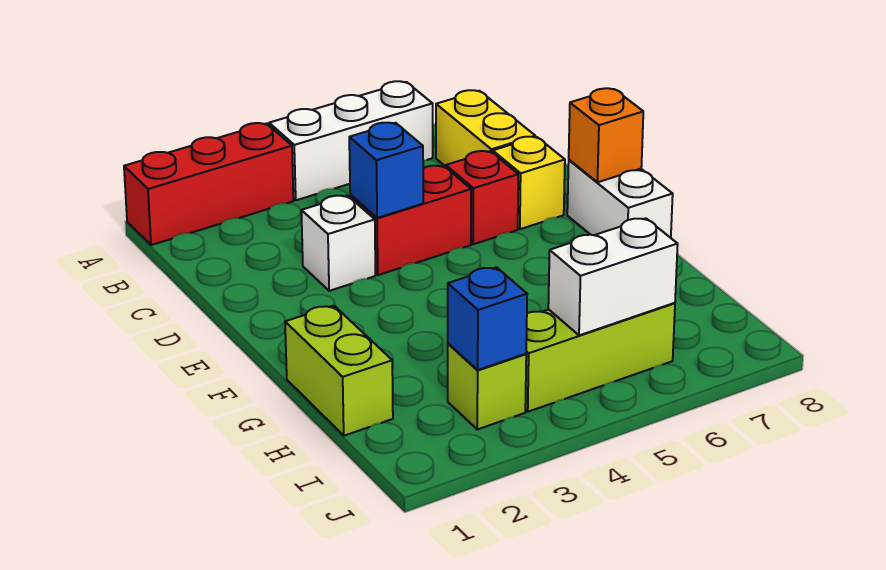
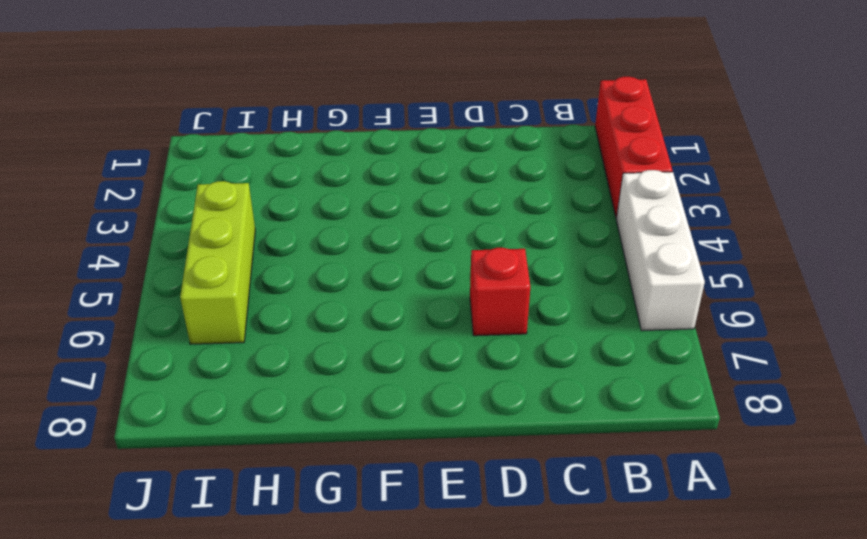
none -> yellow 1x2 brick [436,90,535,167]
none -> white 1x1 brick [301,196,375,291]
none -> red 1x2 brick [350,166,471,275]

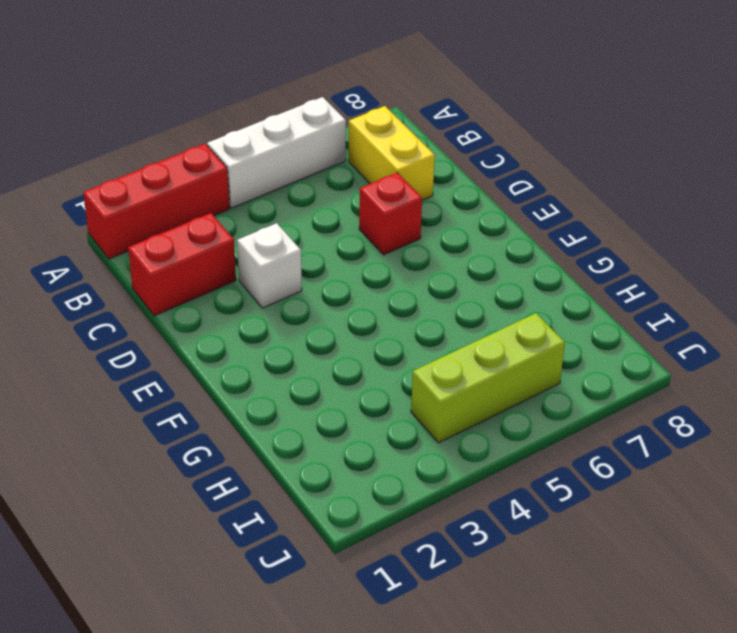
red 1x2 brick [128,213,236,316] -> red 1x2 brick moved to [350,166,471,275]
none -> yellow 1x1 brick [493,137,565,229]
none -> white 1x2 brick [567,160,673,238]
none -> lime 1x2 brick [285,306,393,436]

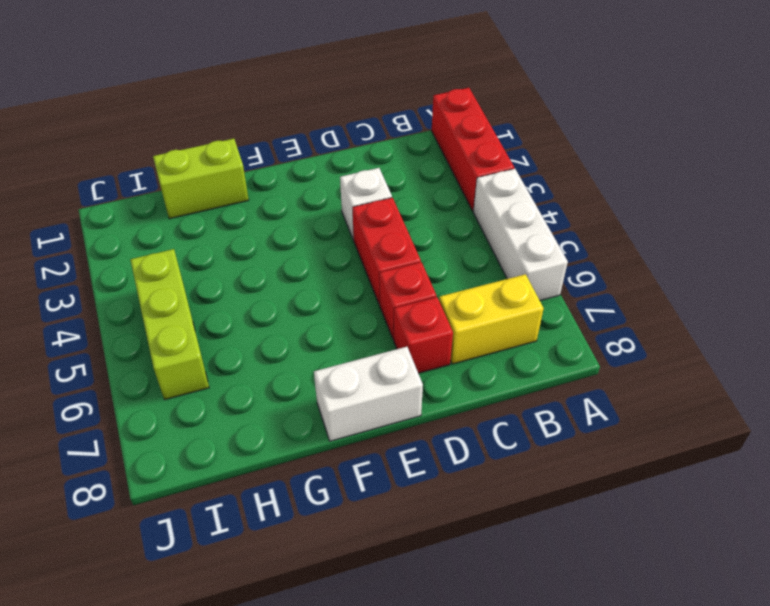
red 1x1 brick [394,297,453,373] -> yellow 1x1 brick [493,137,565,229]
none -> lime 1x1 brick [448,344,526,429]
none -> blue 1x1 brick [349,123,423,218]
none -> orange 1x1 brick [569,88,643,182]

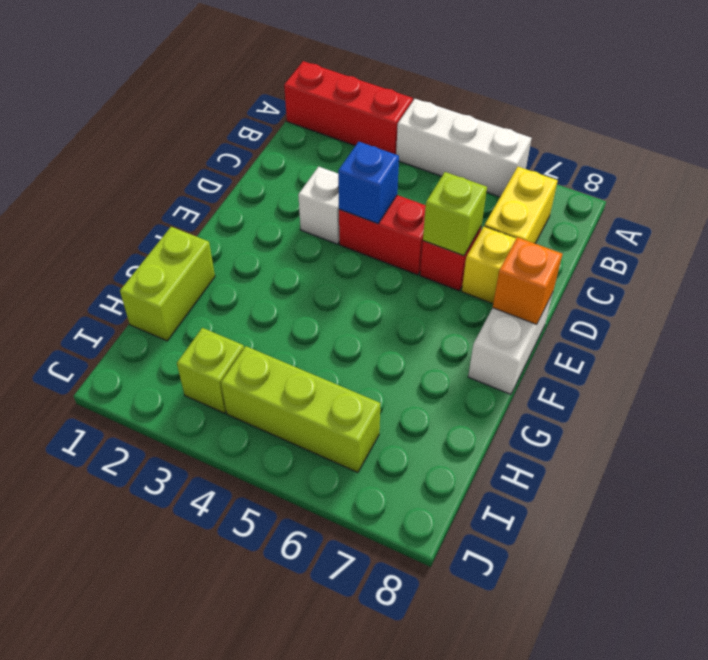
lime 1x1 brick [423,172,487,256] -> none
none -> blue 1x1 brick [448,267,527,370]
none -> white 1x2 brick [548,218,678,335]

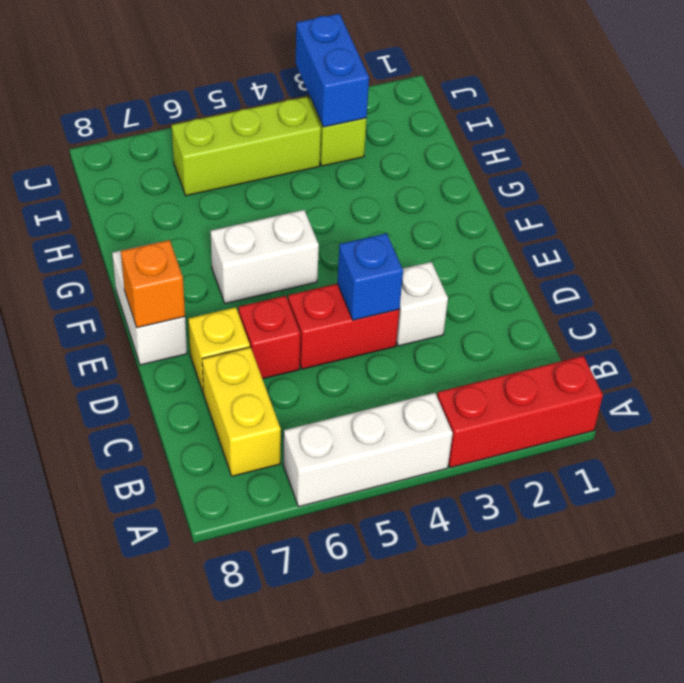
white 1x2 brick [211,210,319,304] -> white 1x2 brick moved to [548,218,678,335]
blue 1x2 brick [296,14,369,127] -> blue 1x1 brick [448,267,527,370]
none -> lime 1x2 brick [285,306,393,436]

